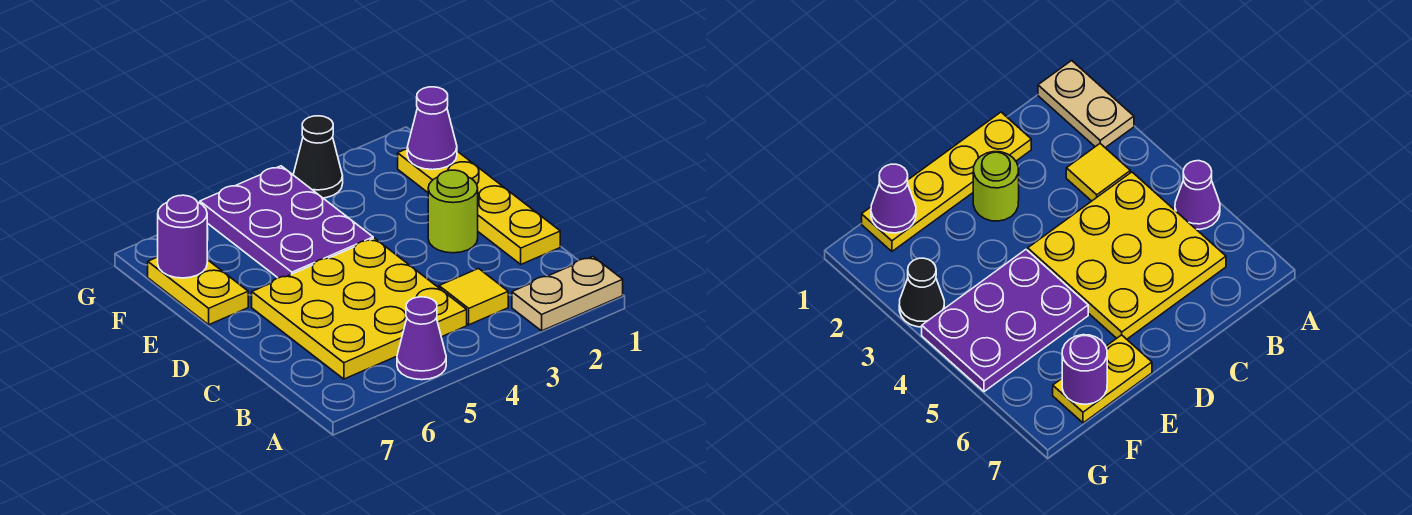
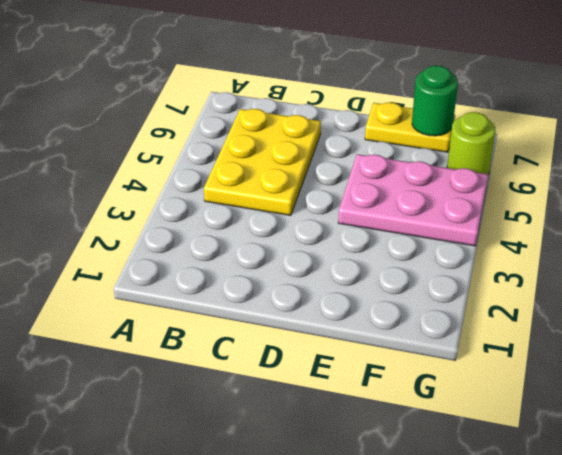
yellow 2x3 plate [204,109,321,216] -> yellow 3x3 plate [252,238,467,379]
pink 2x3 plate [338,154,488,246] -> purple 2x3 plate [200,166,373,278]
green 1x1 round brick [412,66,458,136] -> purple 1x1 round brick [158,195,207,278]
lime 1x1 round brick [447,112,495,174] -> lime 1x1 round brick moved to [428,170,478,253]
none -> tan 1x2 plate [512,257,623,331]
none -> purple 1x1 cone [397,297,446,380]

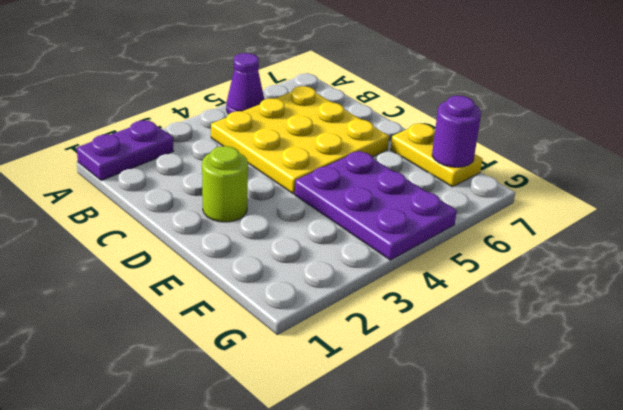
purple 1x2 plate [77,120,173,181] -> tan 1x2 plate [512,257,623,331]
none -> yellow 1x1 tile [439,269,508,325]
none -> yellow 1x4 plate [398,149,560,264]

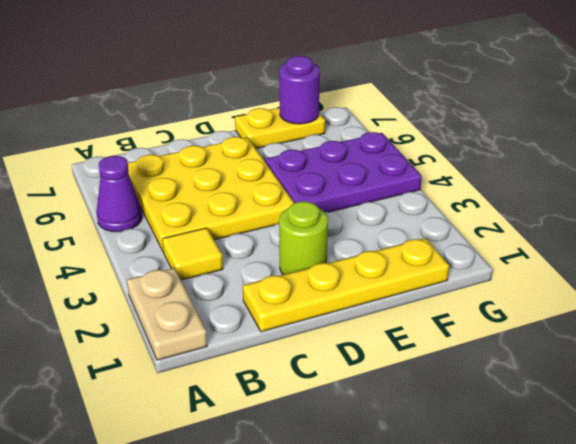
none -> black 1x1 cone [293,116,343,198]
none -> purple 1x1 cone [407,87,457,170]

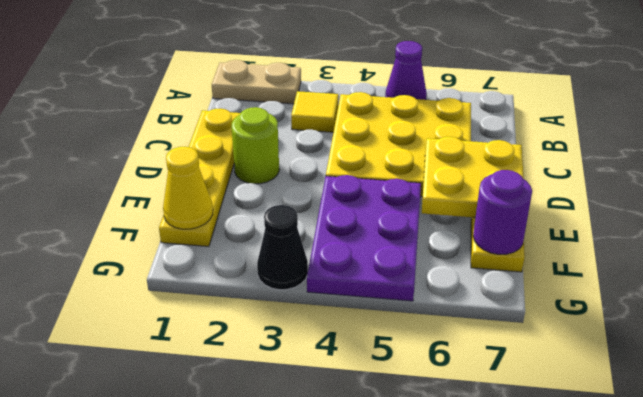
yellow 2x2 plate [422,137,524,218] -> none
yellow 1x1 cone [163,147,213,229] -> purple 1x1 cone [407,87,457,170]

